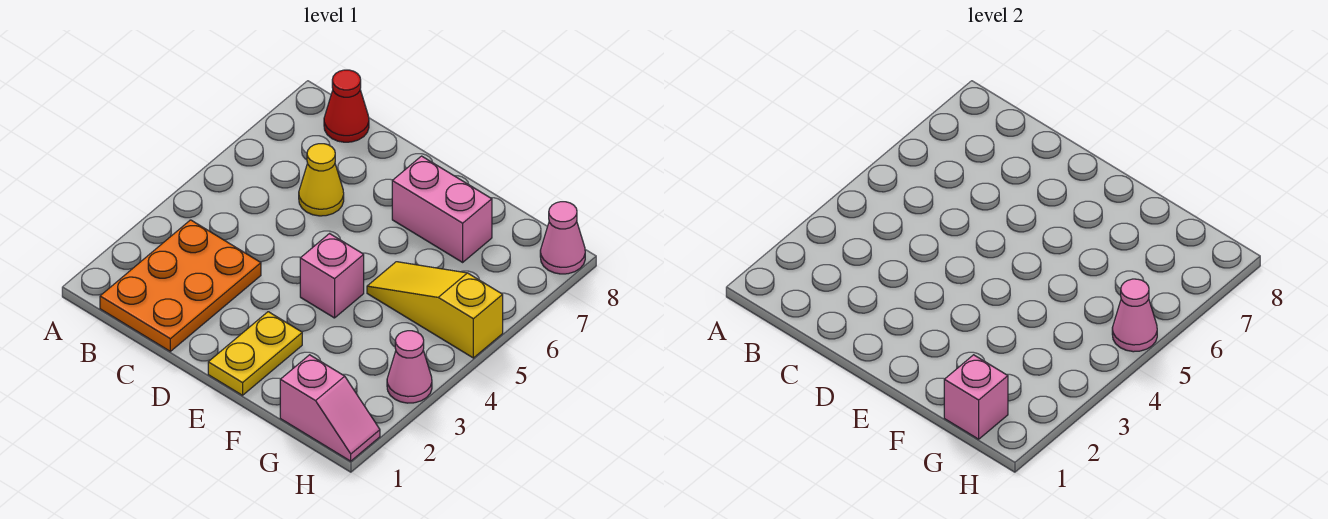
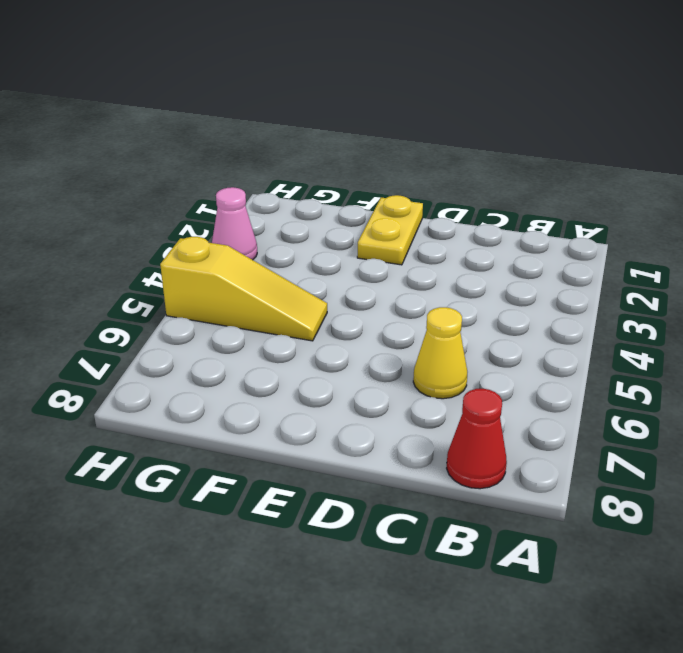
none -> orange 2x3 plate [100,220,261,351]
none -> pink 1x1 brick [300,234,364,318]
none -> pink 1x2 brick [392,156,492,262]

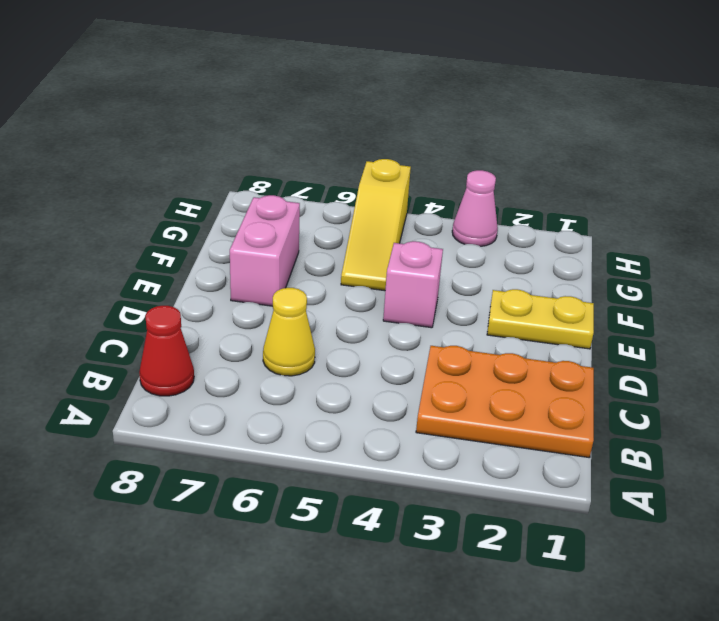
none -> pink 1x2 slope [280,355,380,461]
none -> pink 1x1 cone [540,202,585,274]
none -> pink 1x1 brick [944,355,1008,439]

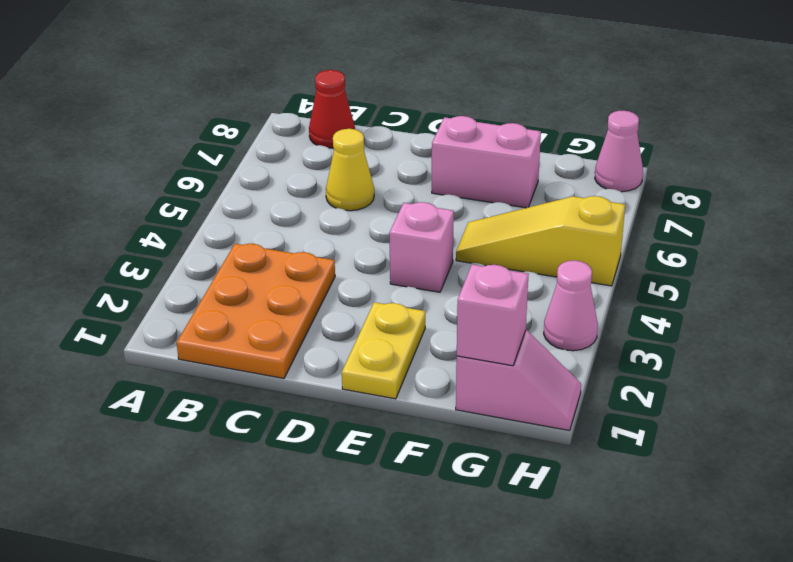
none -> pink 1x1 cone [1112,279,1157,352]

